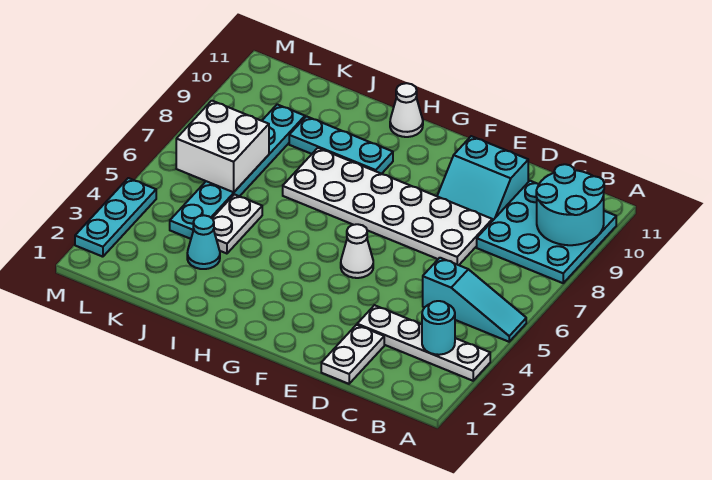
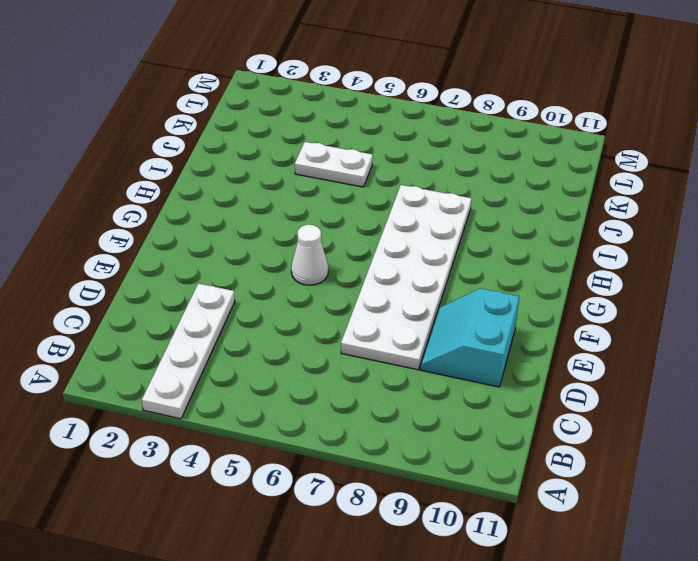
none -> cyan 1x3 slope [423,258,526,342]
none -> cyan 3x3 plate [477,181,616,283]
none -> white 1x2 plate [321,325,384,384]

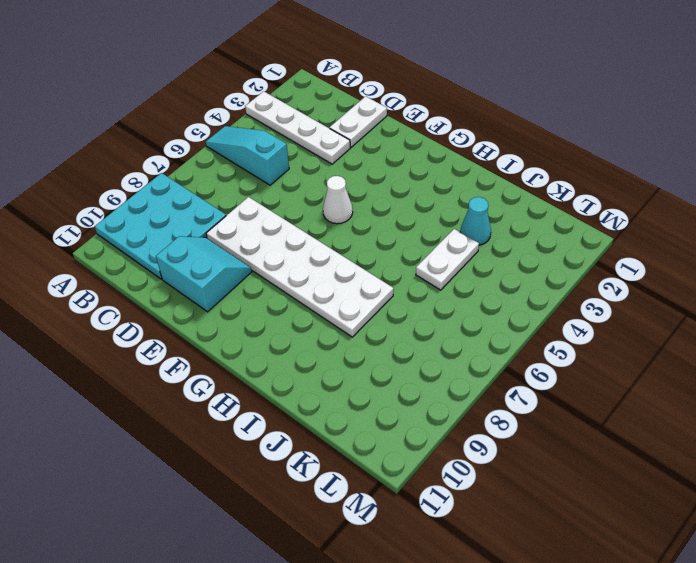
none -> cyan 1x3 plate [289,116,393,174]
none -> white 1x1 cone [390,83,423,137]
none -> cyan 1x6 plate [170,104,305,239]

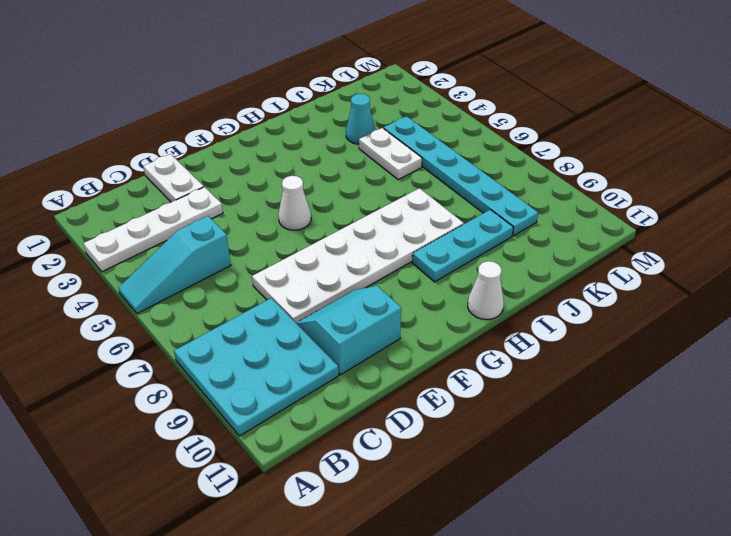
none -> cyan 1x3 plate [75,178,156,257]
none -> cyan 2x2 round brick [536,164,604,245]
none -> cyan 1x1 round brick [422,301,455,355]

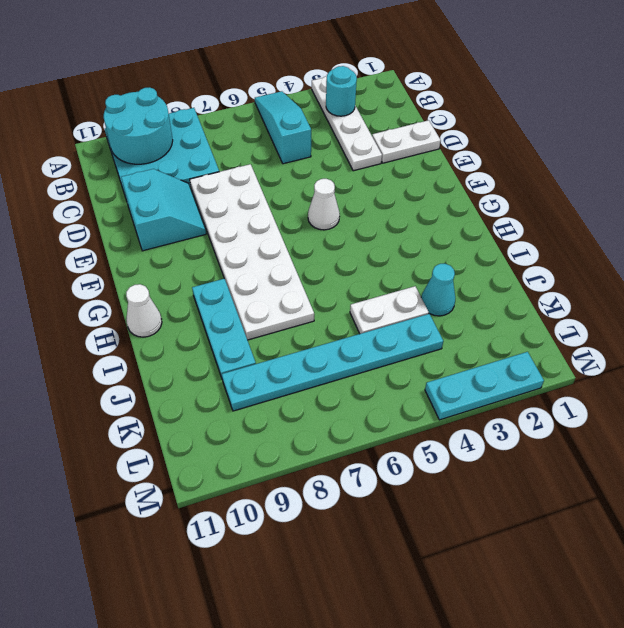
none -> white 2x2 brick [176,101,269,192]

